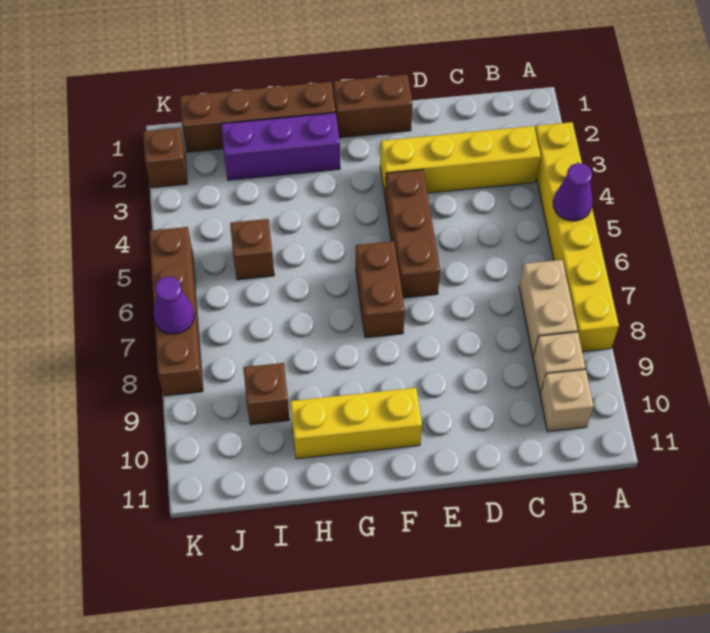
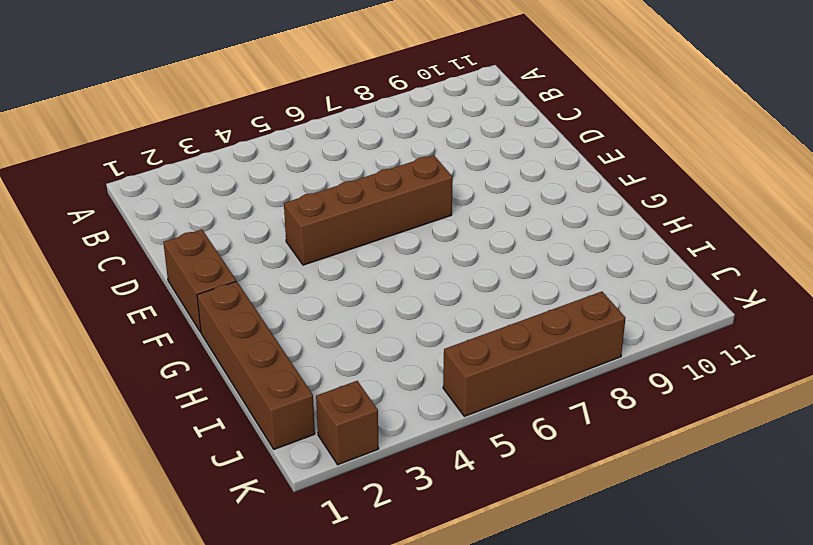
brown 1x4 brick [284,155,453,265] -> brown 1x3 brick [385,170,440,298]
none -> yellow 1x6 brick [535,122,619,352]
none -> yellow 1x4 brick [380,126,541,195]
none -> tan 1x2 brick [519,260,577,357]

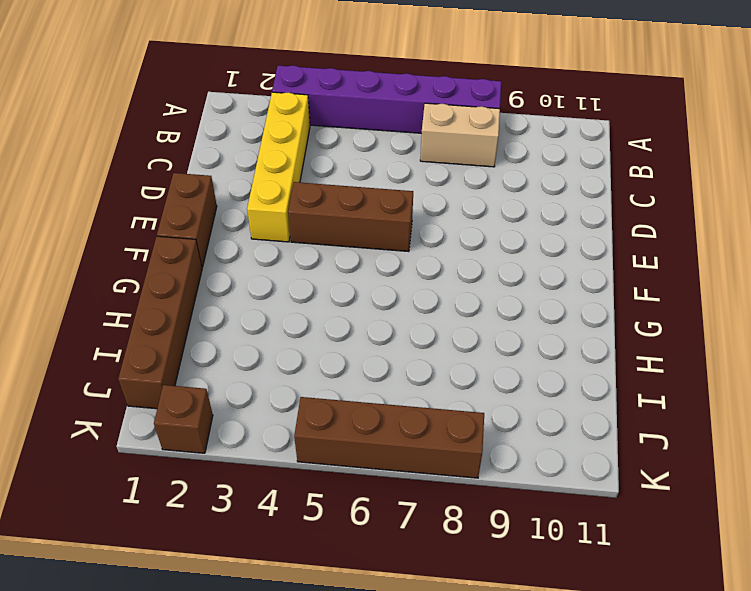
purple 1x6 brick [272,65,501,133] -> yellow 1x6 brick [535,122,619,352]
none -> tan 1x1 brick [533,332,585,394]
none -> tan 1x1 brick [540,370,594,432]
none -> brown 1x2 brick [356,241,405,338]

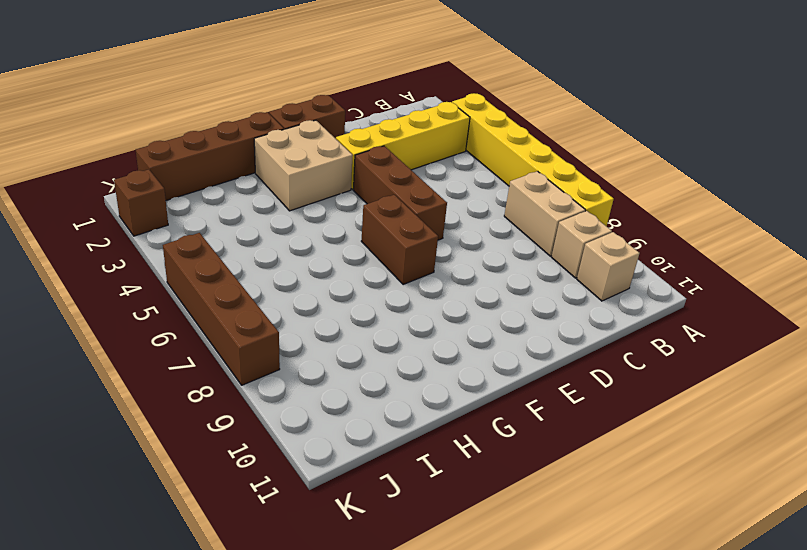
tan 2x2 brick [254,120,353,211] -> purple 1x3 brick [221,113,340,180]
none -> yellow 1x3 brick [290,388,422,459]
none -> brown 1x1 brick [230,219,274,280]
none -> brown 1x1 brick [243,363,290,425]

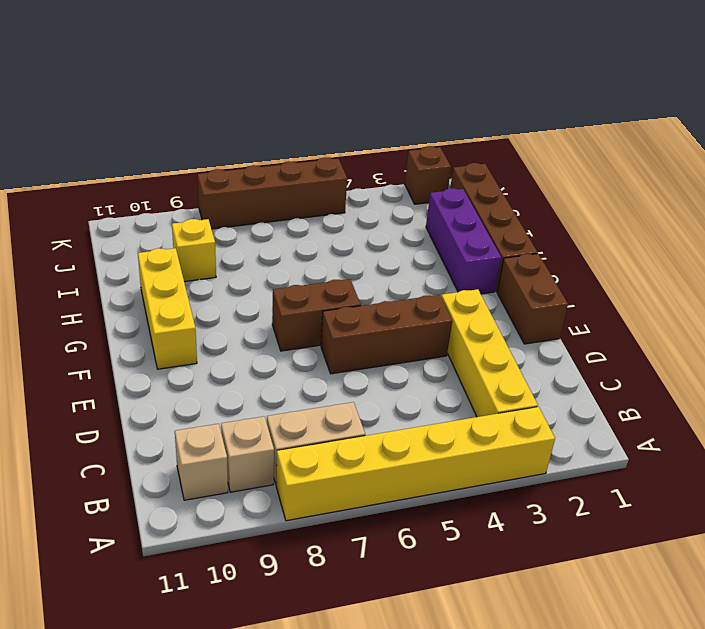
yellow 1x1 brick [172,219,216,282] -> brown 1x1 brick [243,363,290,425]
none -> brown 1x1 brick [230,219,274,280]
none -> purple 1x1 cone [553,163,592,221]
none -> purple 1x1 cone [154,277,194,334]

